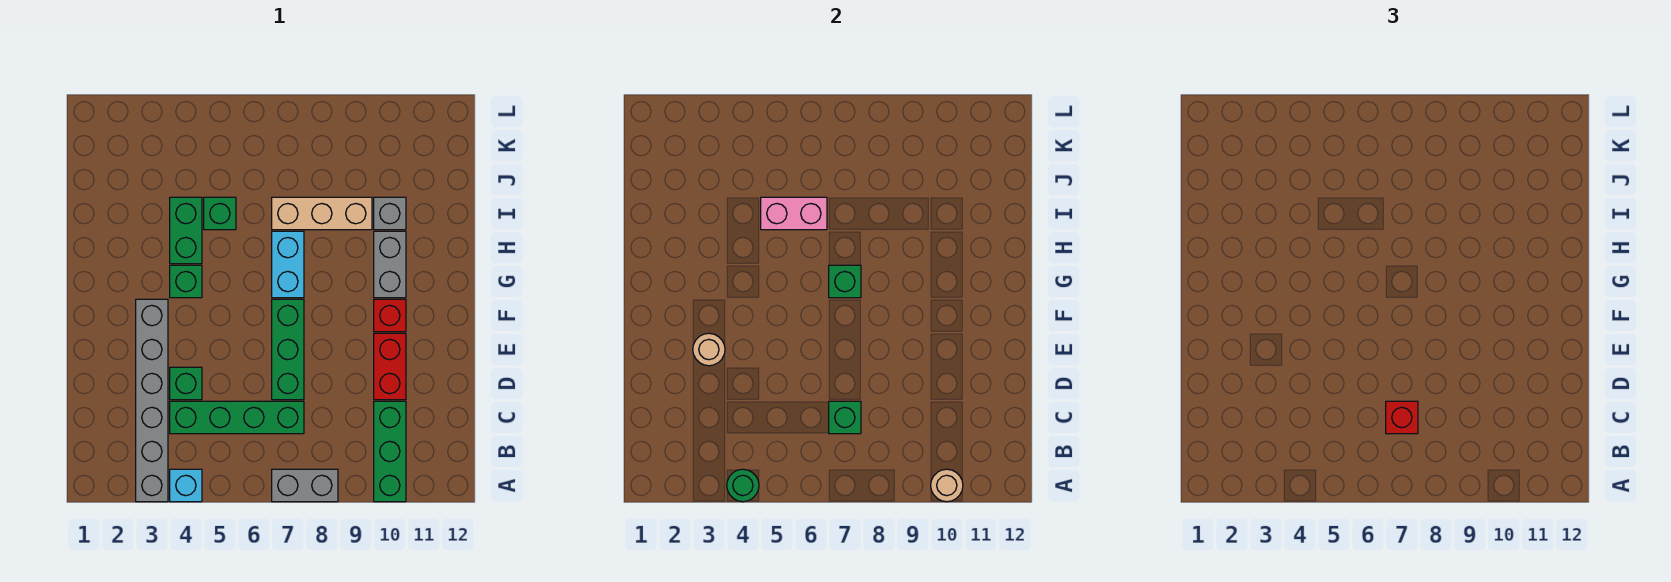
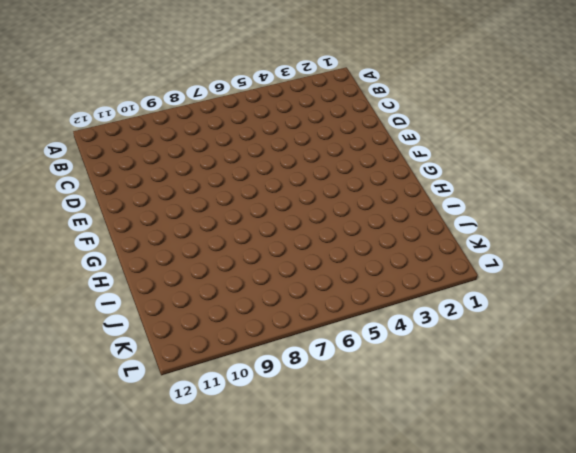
none -> grey 1x6 brick [136,299,168,502]
none -> cyan 1x1 brick [170,469,202,502]
none -> grey 1x2 brick [272,469,338,502]

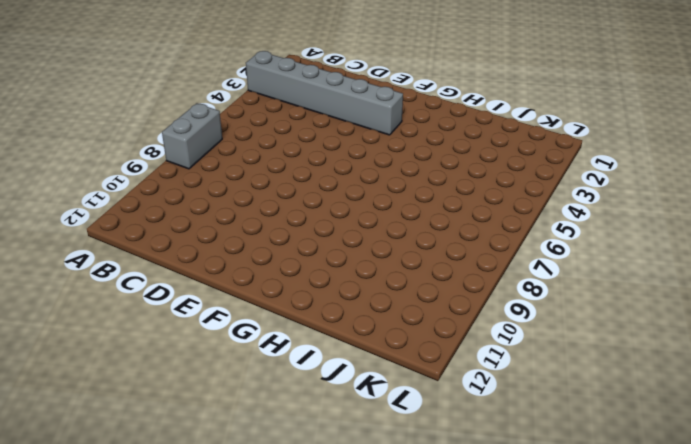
none -> cyan 1x1 brick [170,469,202,502]
none -> green 1x3 brick [374,401,406,502]
none -> green 1x4 brick [170,401,304,434]

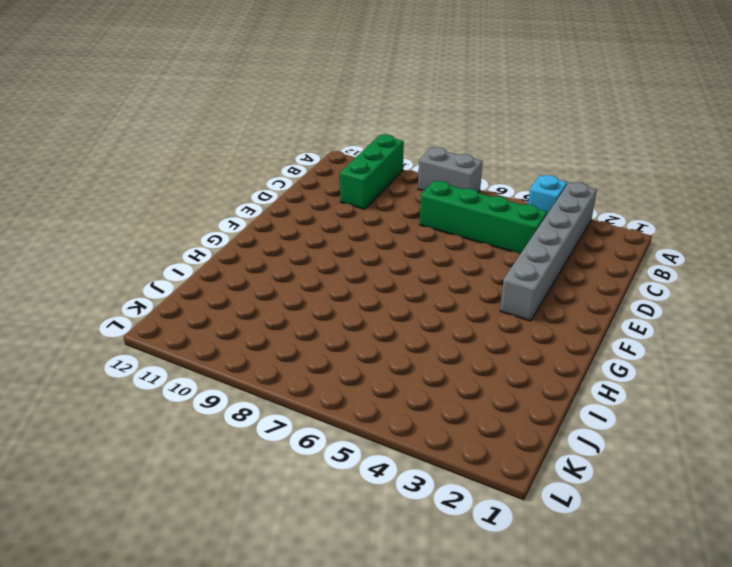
none -> green 1x1 brick [170,367,202,400]
none -> green 1x3 brick [272,299,304,400]
none -> red 1x2 brick [374,333,406,400]

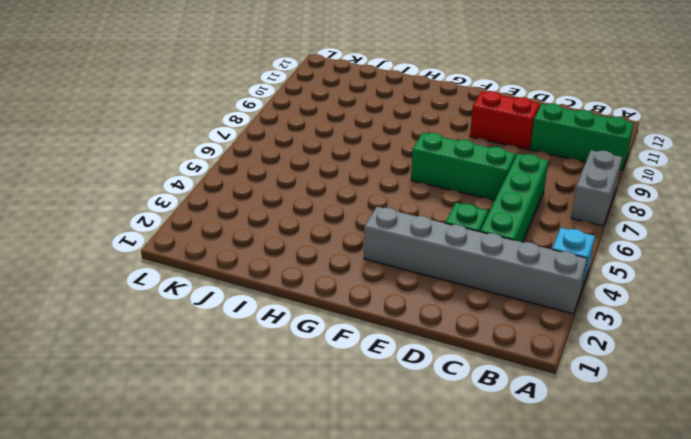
none -> red 1x1 brick [374,299,406,332]
none -> green 1x1 brick [170,265,202,298]
none -> cyan 1x2 brick [272,231,304,298]

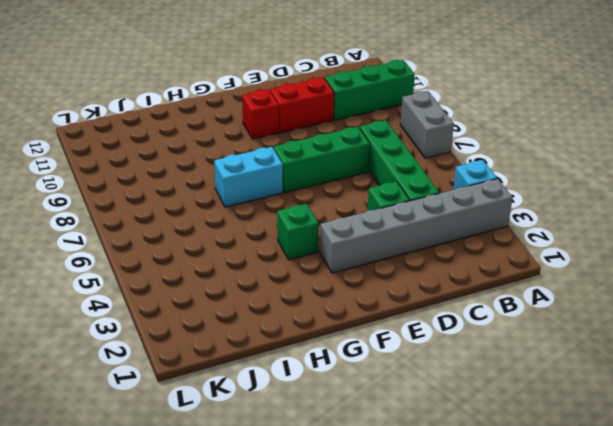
none -> grey 1x2 brick [374,231,406,298]
none -> green 1x2 brick [170,197,202,264]
none -> green 1x1 brick [204,197,236,230]

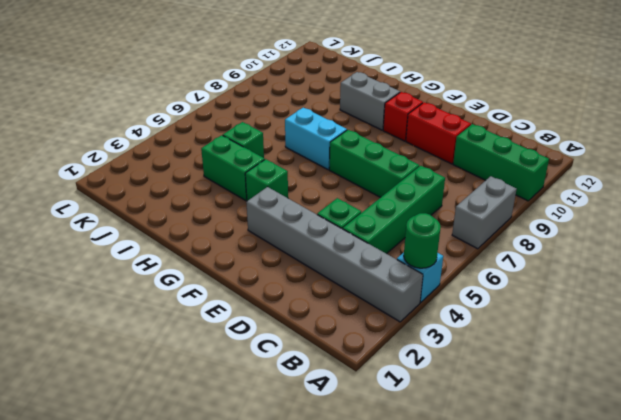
none -> tan 1x3 brick [272,197,372,230]
none -> grey 1x1 brick [374,197,406,230]
none -> tan 1x1 round brick [931,469,963,502]

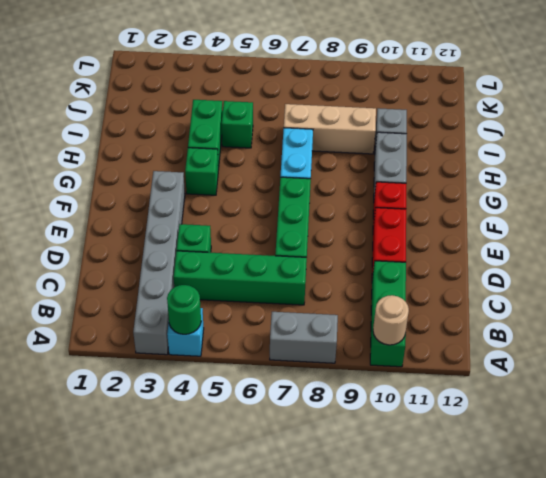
none -> green 1x1 brick [829,401,861,434]
none -> tan 1x1 round brick [693,333,725,366]
none -> green 1x1 brick [829,265,861,298]

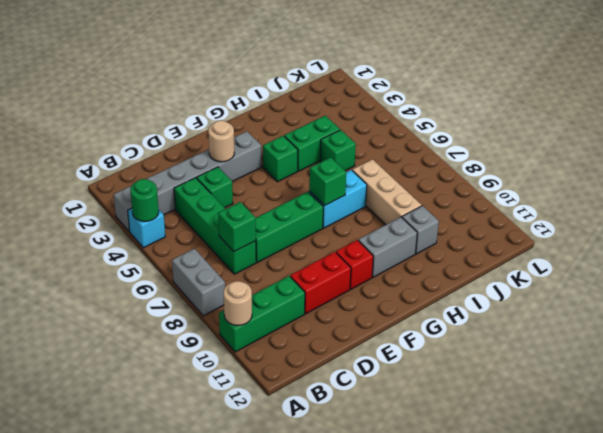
none -> pink 1x2 brick [761,197,827,230]
none -> red 1x1 brick [1386,401,1418,434]

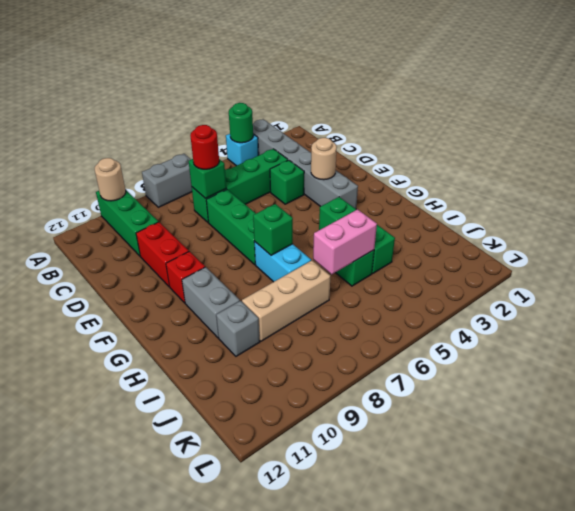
red 1x1 round brick [190,125,219,169] -> red 1x1 brick [1386,401,1418,434]

